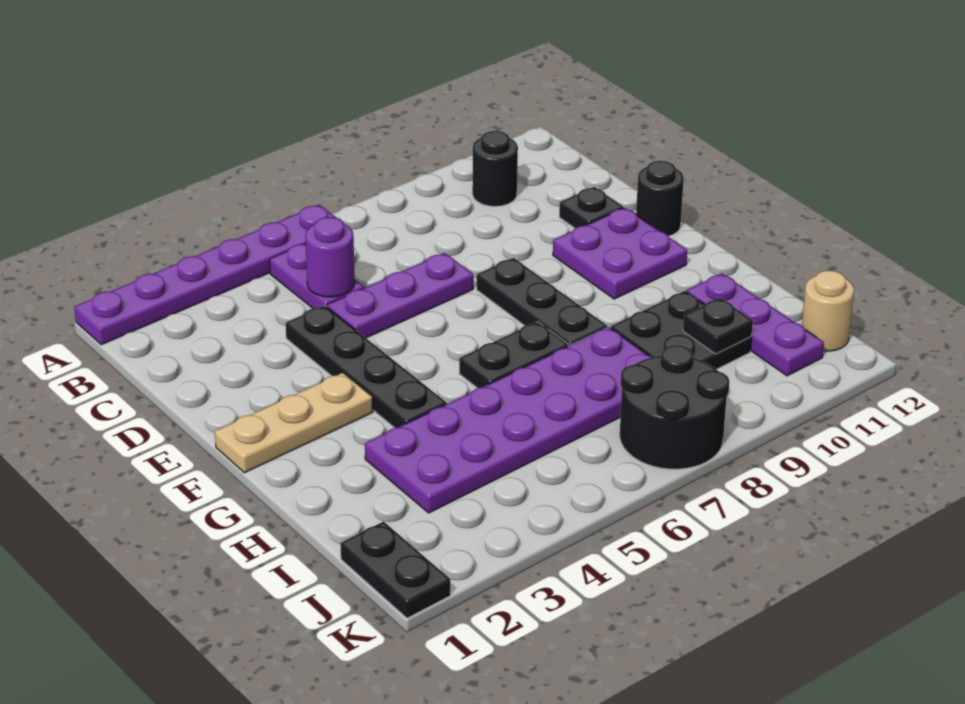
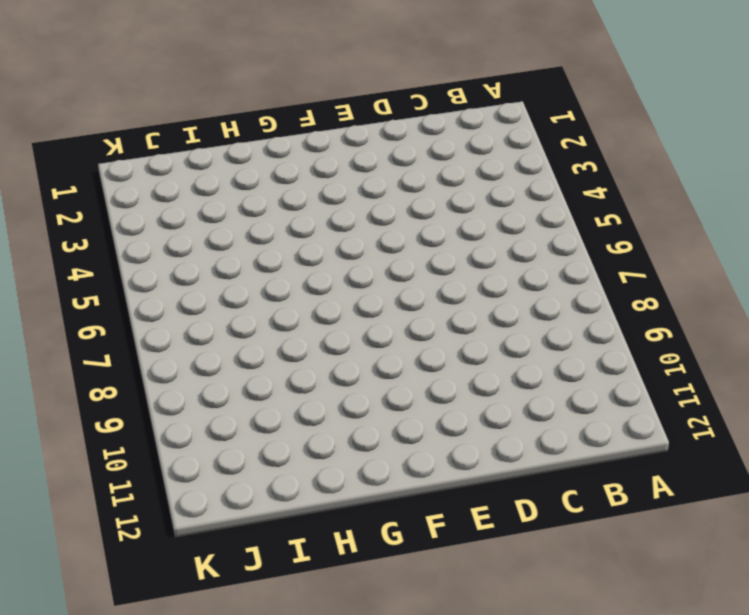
none -> purple 1x6 plate [74,205,336,345]
none -> purple 1x2 plate [270,244,364,308]
none -> black 1x1 round brick [472,131,518,206]

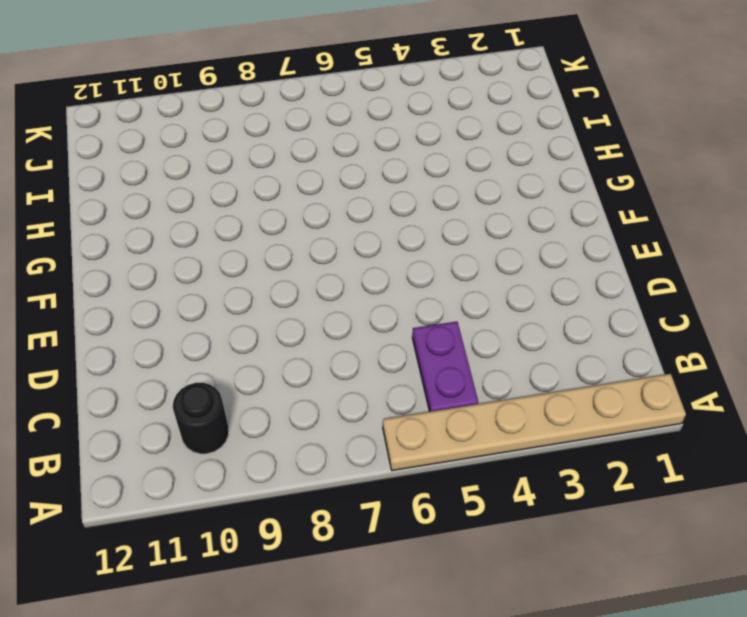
tan 1x6 plate [383,374,686,471] -> purple 1x6 plate [74,205,336,345]
none -> black 1x4 plate [286,306,447,428]
none -> purple 1x3 plate [327,253,473,338]
none -> black 1x1 plate [559,187,624,228]

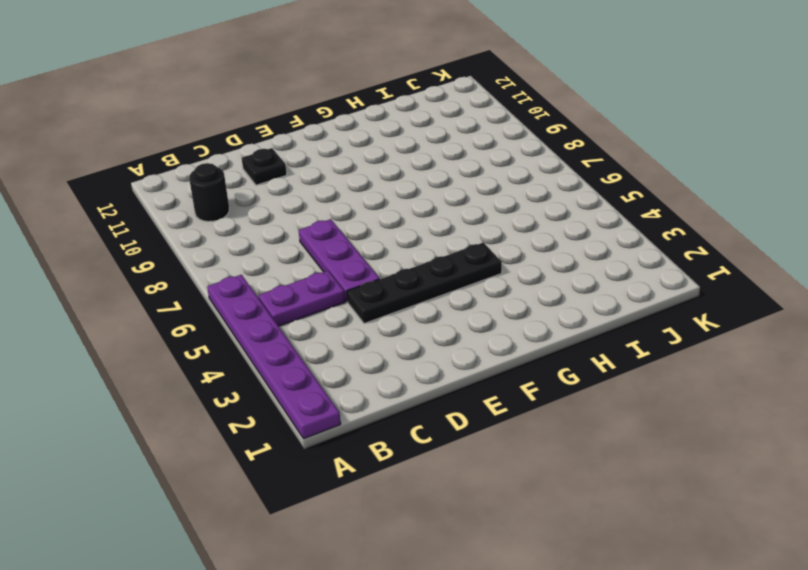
none -> black 1x3 plate [477,258,607,346]
none -> purple 2x2 plate [553,208,687,299]
none -> black 1x1 round brick [636,161,684,236]

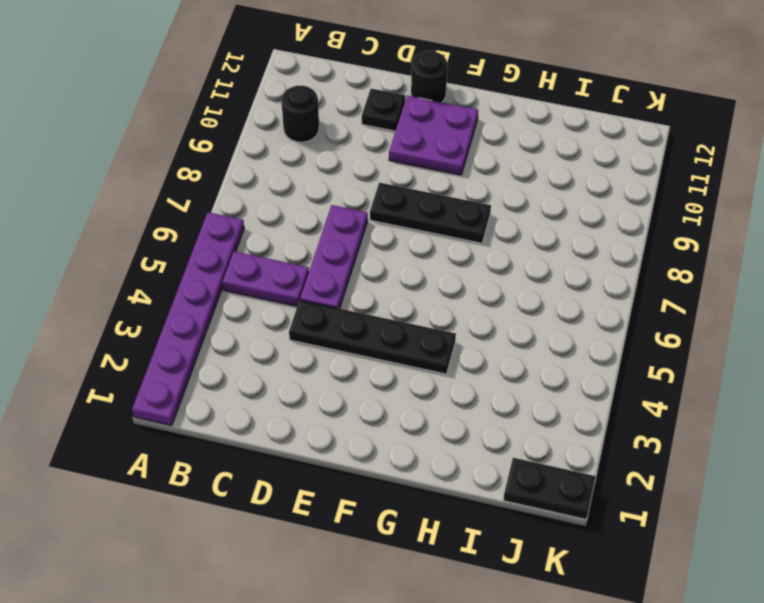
none -> tan 1x3 plate [215,373,373,473]
none -> black 1x2 plate [459,322,568,388]
none -> purple 2x6 plate [365,327,651,513]

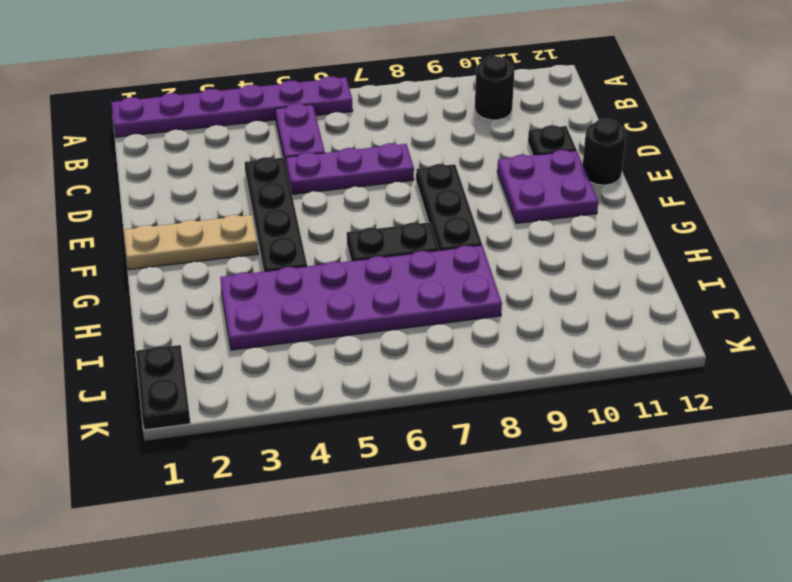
none -> black 2x2 plate [611,291,752,369]
none -> purple 1x3 plate [687,273,824,376]
none -> black 2x2 round brick [620,345,729,469]

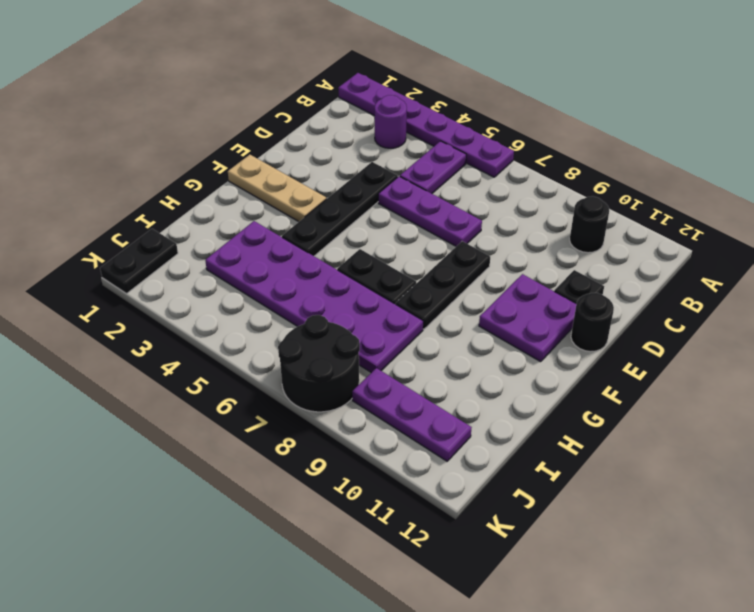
purple 1x1 round brick [375,95,407,148] -> purple 1x1 round brick moved to [305,217,355,297]
purple 1x3 plate [352,368,472,461] -> purple 1x3 plate turned to [687,273,824,376]
none -> black 2x2 plate [611,291,752,369]
none -> tan 1x1 round brick [802,270,854,351]
none -> black 1x1 plate [683,298,753,354]

